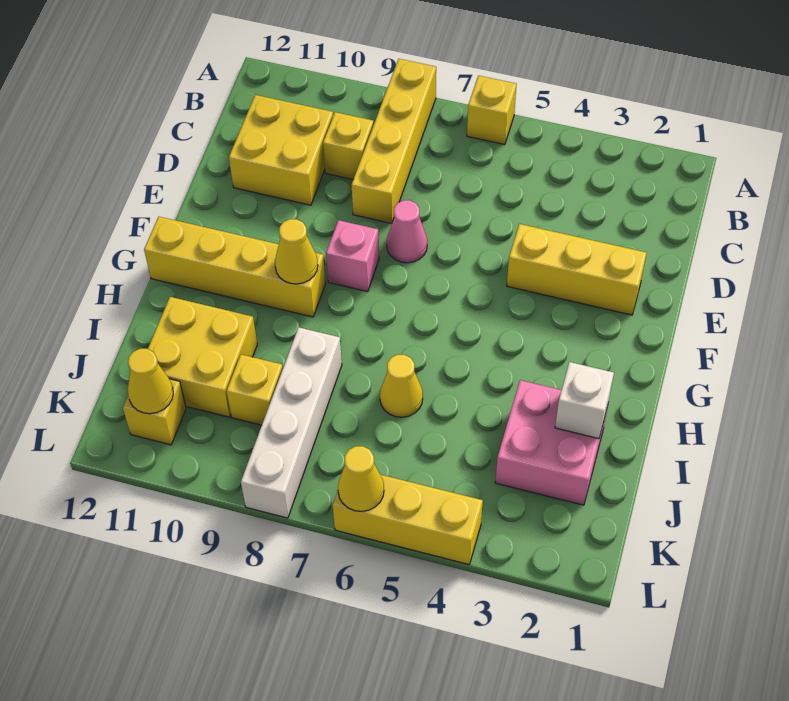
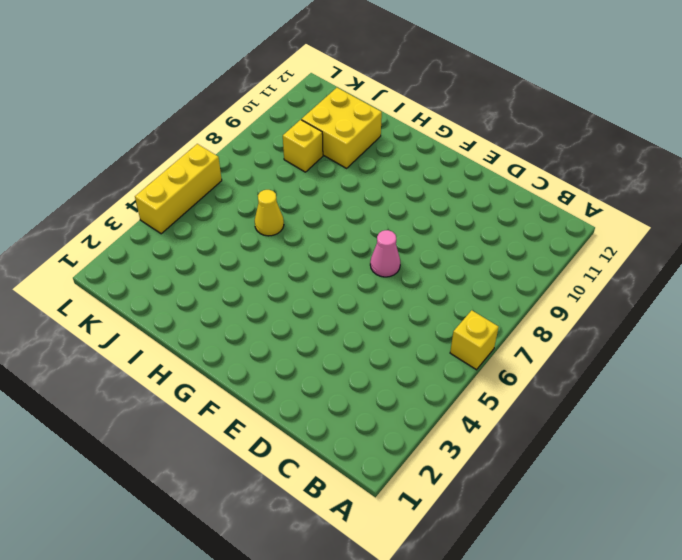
none -> yellow 1x4 brick [352,59,436,223]
none -> yellow 1x1 brick [323,112,373,179]
none -> yellow 2x2 brick [229,95,333,205]

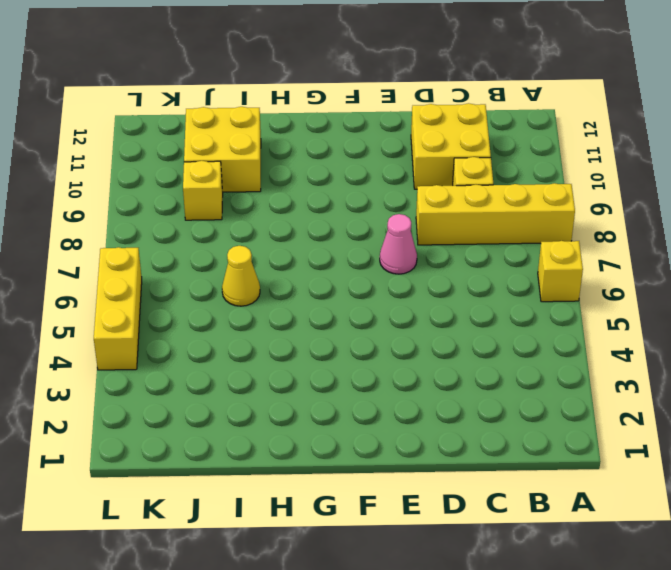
none -> yellow 1x3 brick [507,224,646,315]
none -> pink 1x1 brick [326,220,379,292]
none -> yellow 1x4 brick [144,217,326,317]

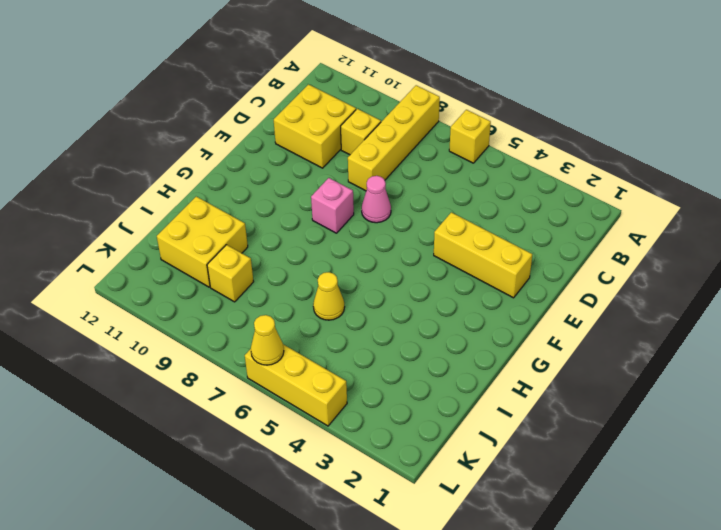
none -> yellow 1x4 brick [144,217,326,317]
none -> pink 2x2 brick [495,380,608,505]
none -> white 1x4 brick [241,327,342,518]

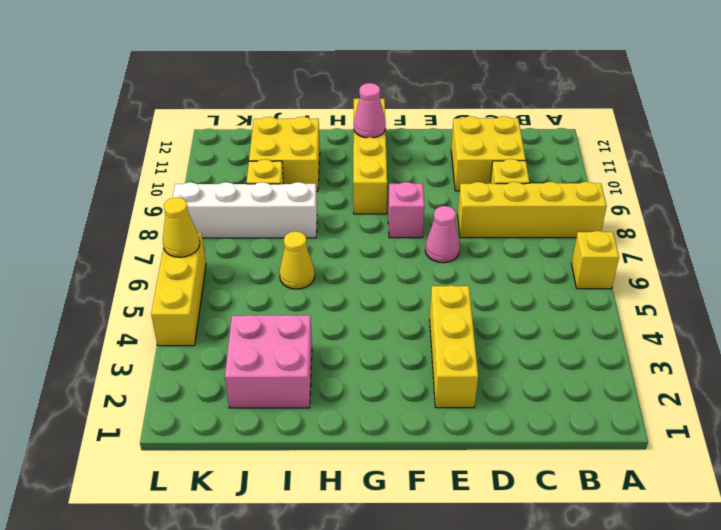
pink 1x1 cone [354,83,386,138] -> none
none -> yellow 1x1 brick [123,379,186,445]
none -> yellow 1x1 cone [275,219,318,284]
none -> white 1x1 brick [555,362,614,439]

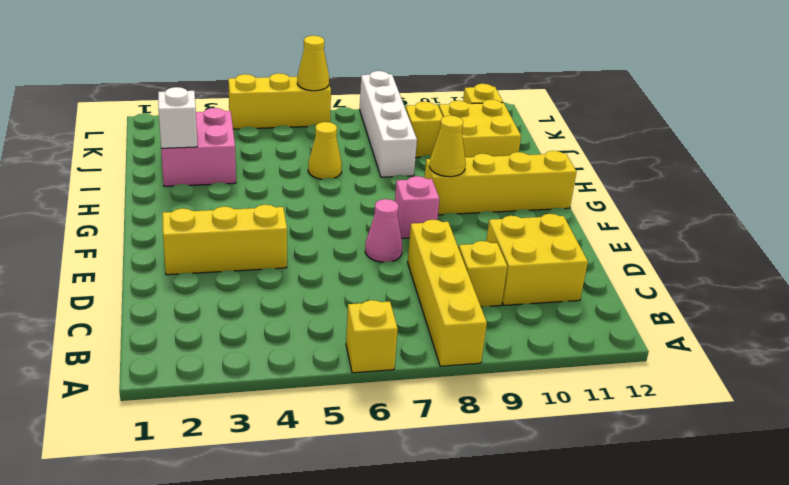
none -> yellow 1x1 cone [128,349,173,414]

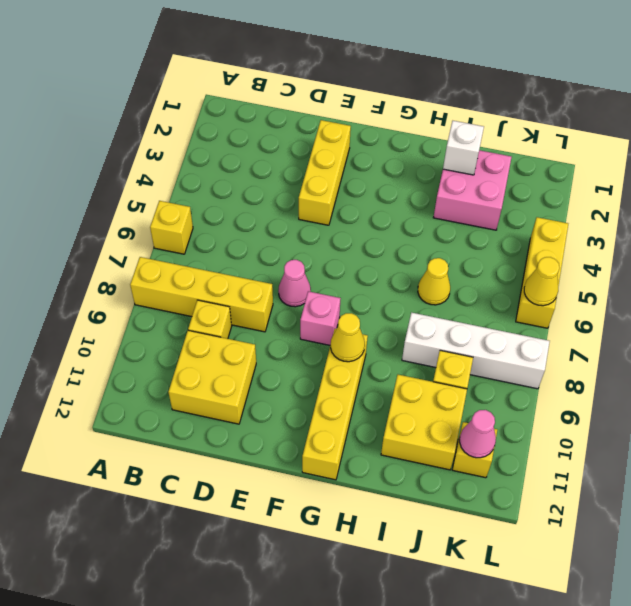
pink 1x1 cone [460,410,496,458] -> yellow 1x1 cone [128,349,173,414]

